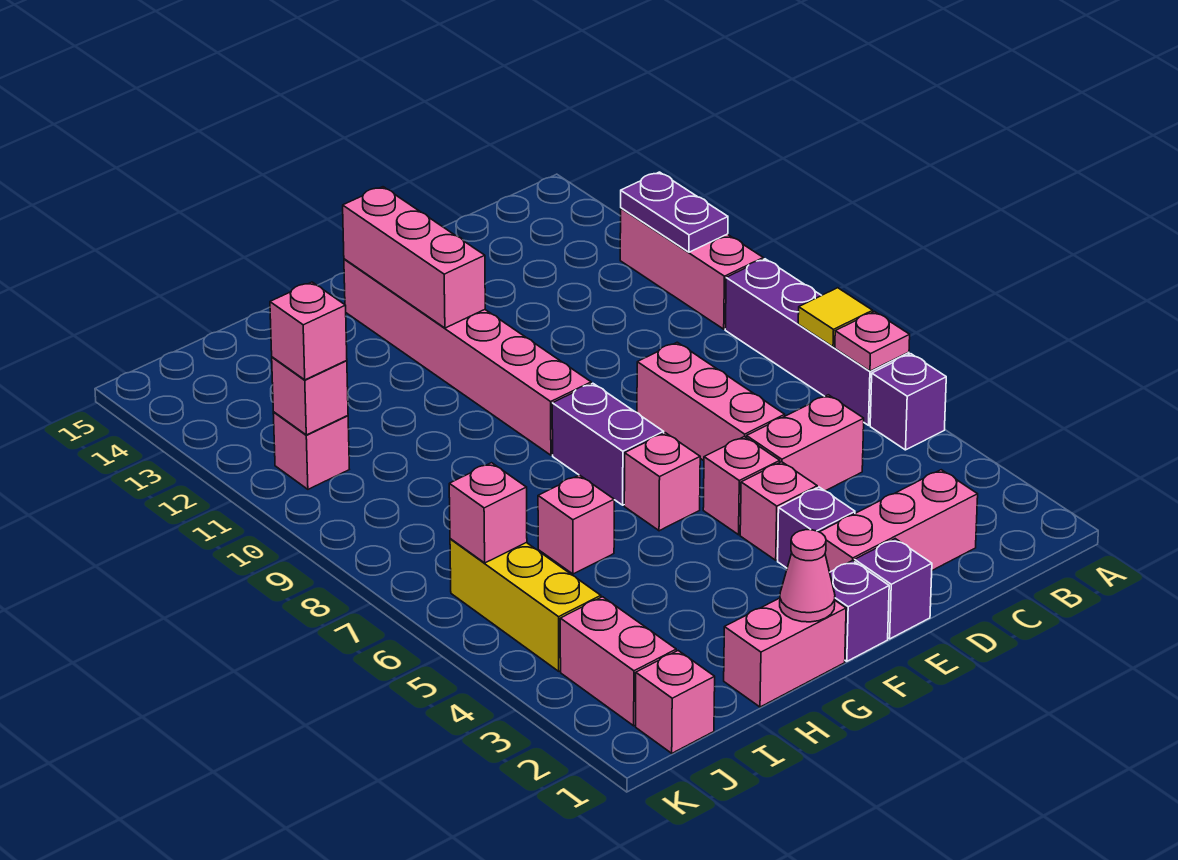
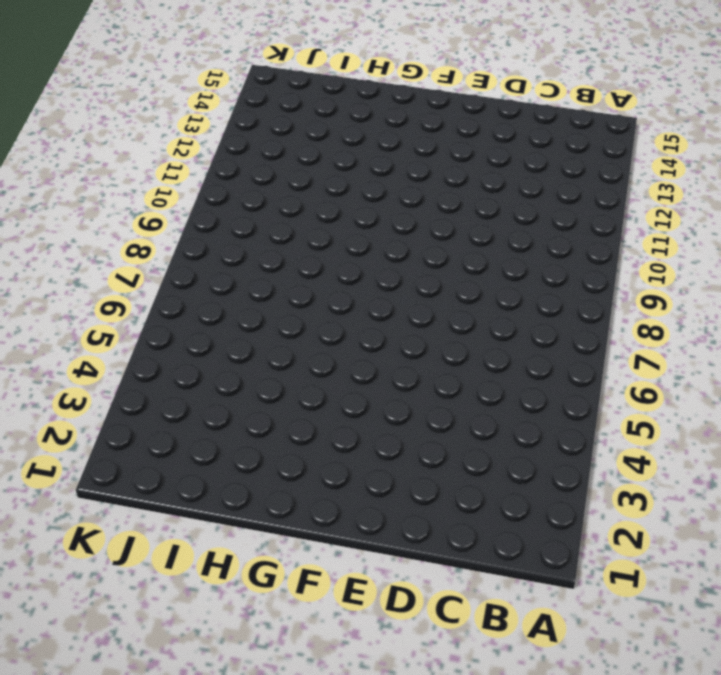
none -> purple 1x1 brick [870,354,946,450]
none -> purple 1x4 brick [725,259,909,425]
none -> pink 1x3 brick [620,208,763,329]

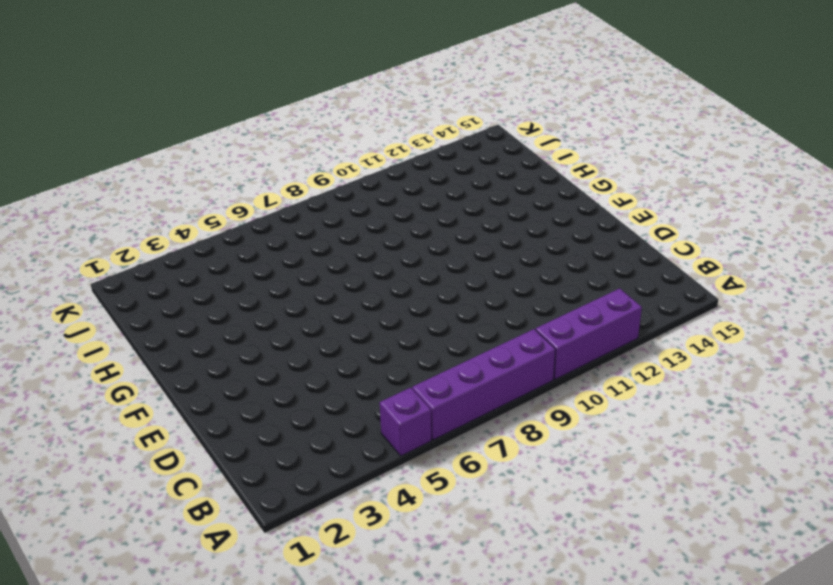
purple 1x3 brick [536,288,642,379] -> pink 1x3 brick [620,208,763,329]
none -> pink 1x3 brick [820,470,978,572]
none -> pink 1x2 brick [746,395,864,491]
none -> pink 1x3 brick [637,342,785,461]

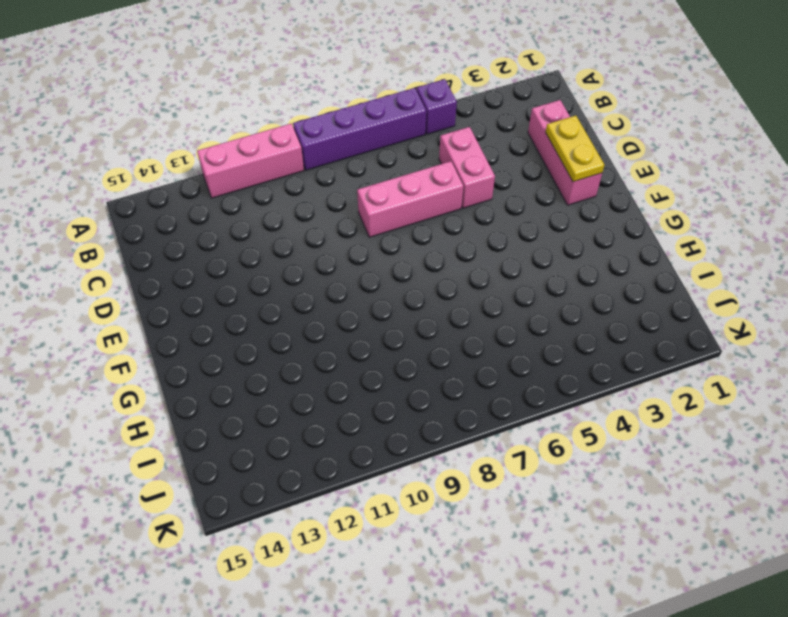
yellow 1x2 plate [546,116,604,182] -> none
none -> purple 1x1 brick [855,539,932,639]
none -> purple 1x1 brick [778,487,855,568]
none -> pink 1x1 brick [740,462,817,560]

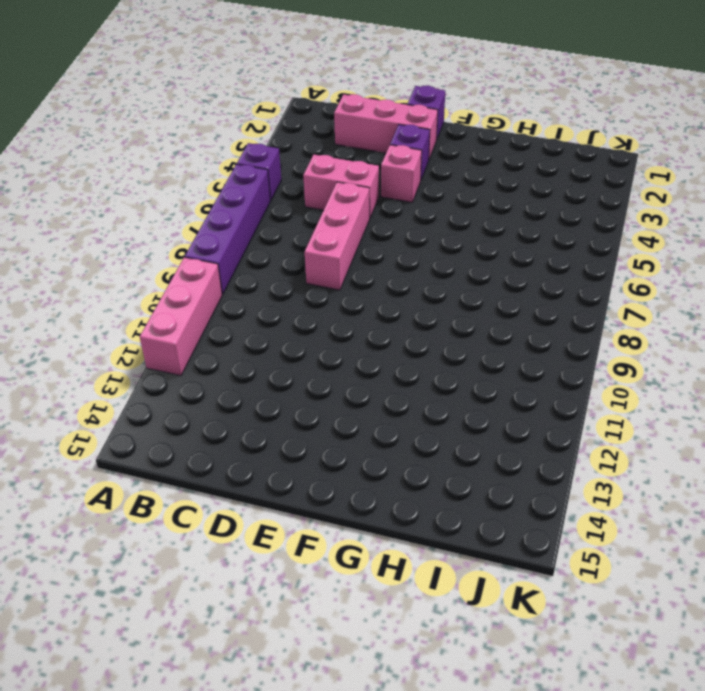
none -> pink 1x1 brick [703,436,780,535]
none -> purple 1x1 brick [830,560,889,661]
none -> pink 1x1 brick [624,433,700,531]

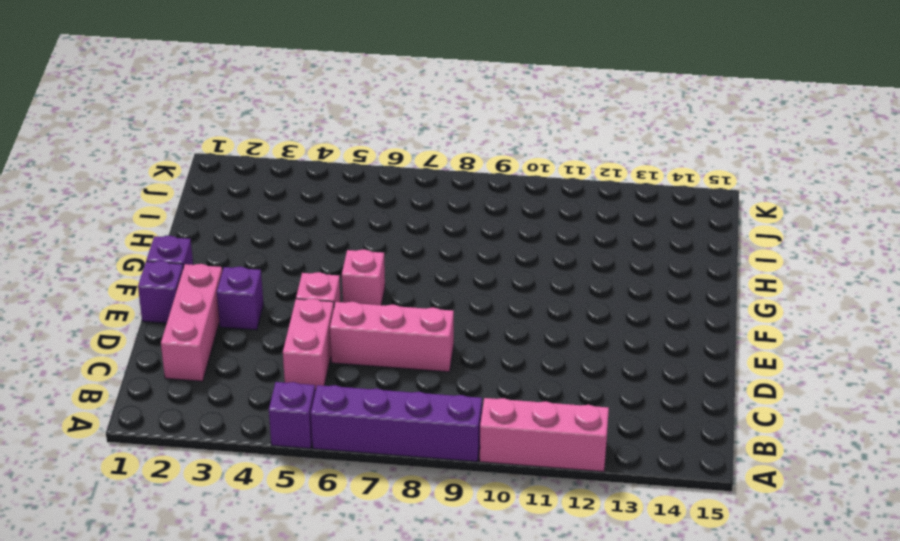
none -> pink 1x1 brick [740,462,817,560]
none -> purple 1x2 brick [552,383,664,505]
none -> pink 1x6 brick [344,259,591,455]

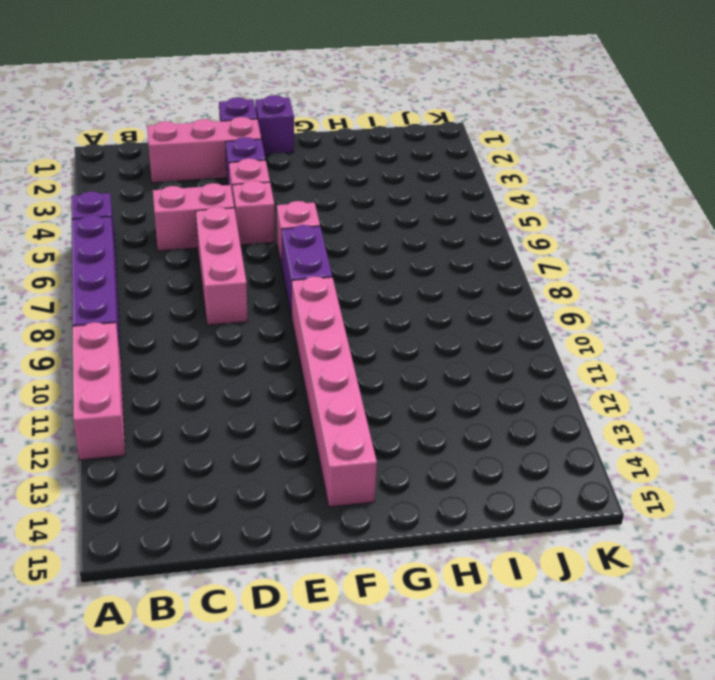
none -> pink 1x2 brick [724,598,846,707]
none -> pink 1x1 brick [538,475,614,574]
none -> pink 1x1 brick [636,651,715,753]

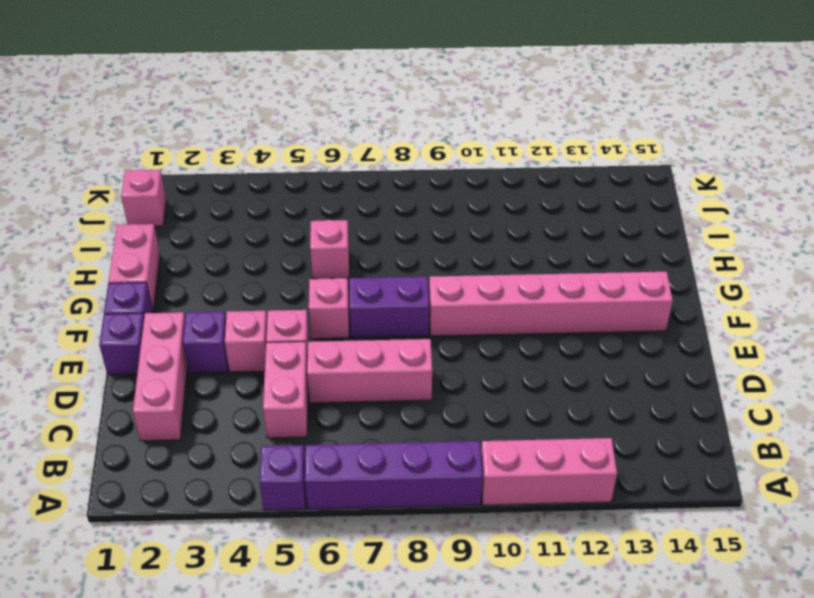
none -> pink 1x2 brick [560,597,676,726]
none -> yellow 1x3 brick [450,539,601,671]
none -> pink 1x1 brick [273,412,349,489]

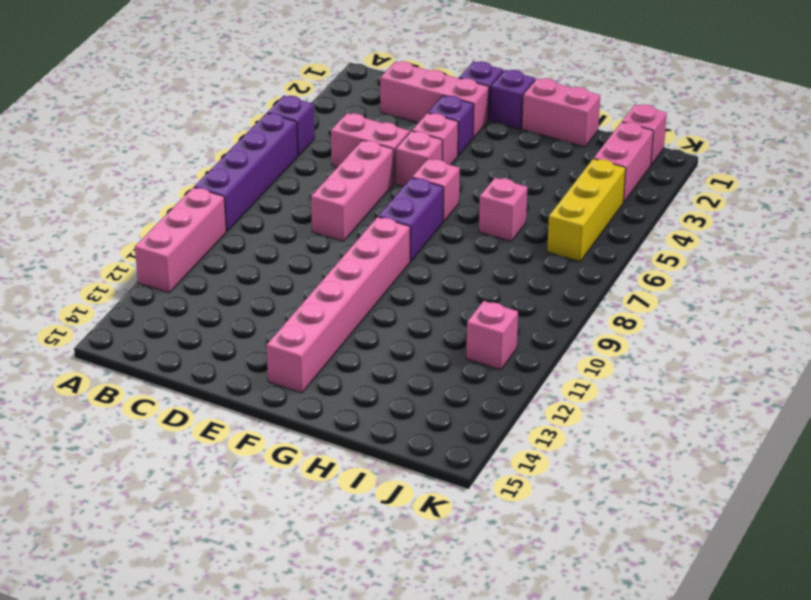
none -> pink 1x1 plate [835,312,910,371]
none -> yellow 1x1 tile [798,288,873,347]
none -> purple 1x2 plate [621,172,728,252]

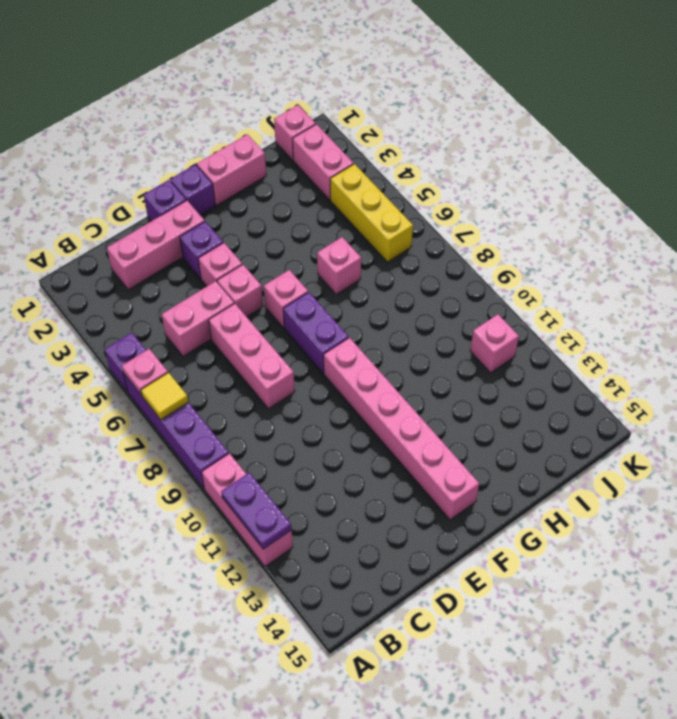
none -> pink 1x3 brick [343,187,485,328]
none -> pink 1x1 cone [780,530,835,622]
none -> pink 1x1 brick [449,463,527,563]

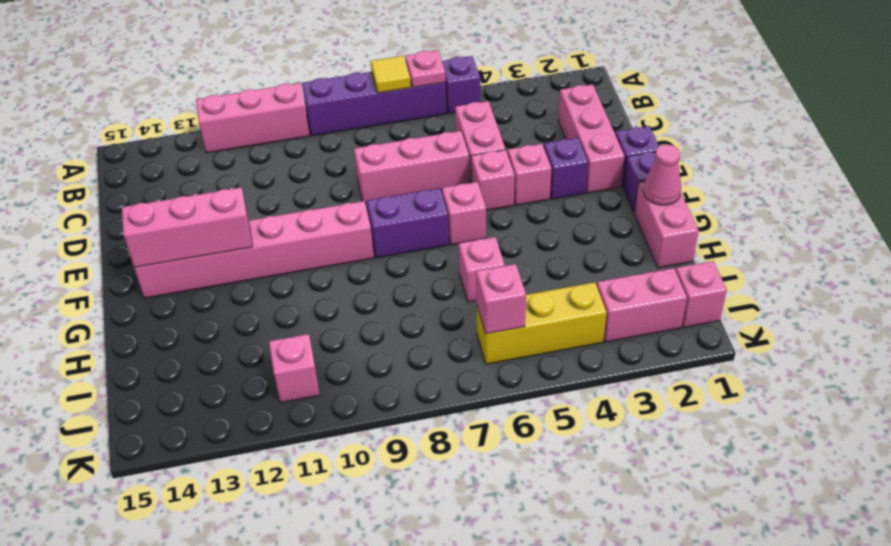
none -> purple 1x2 plate [621,172,728,252]
none -> pink 1x1 brick [272,357,348,435]
none -> pink 1x1 brick [270,282,347,380]

